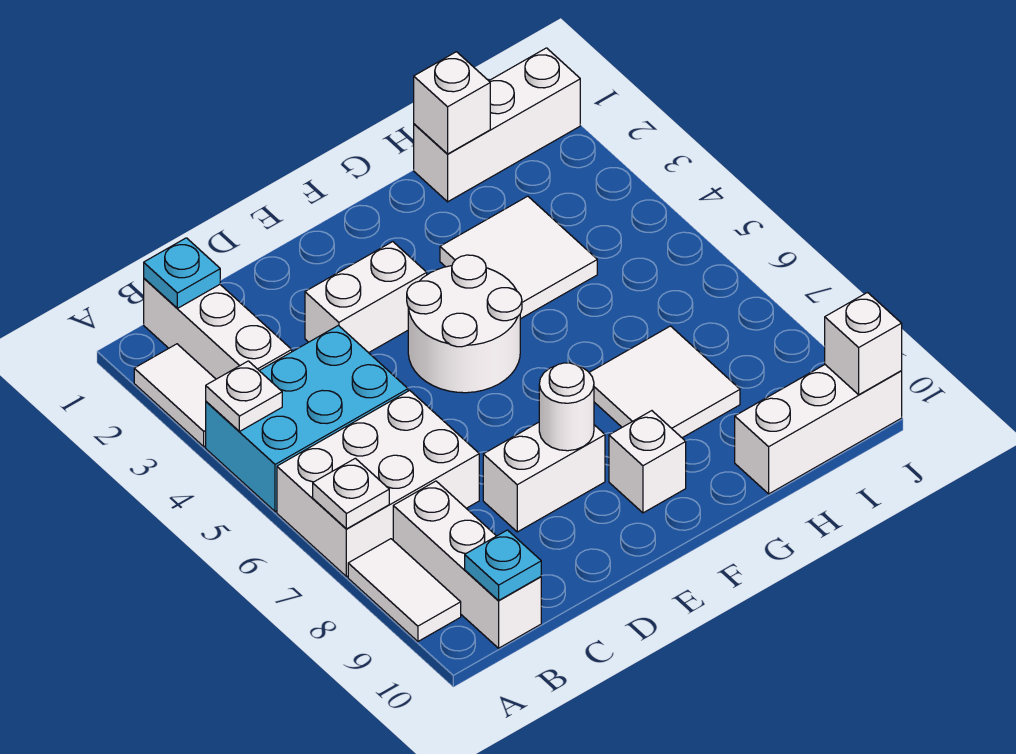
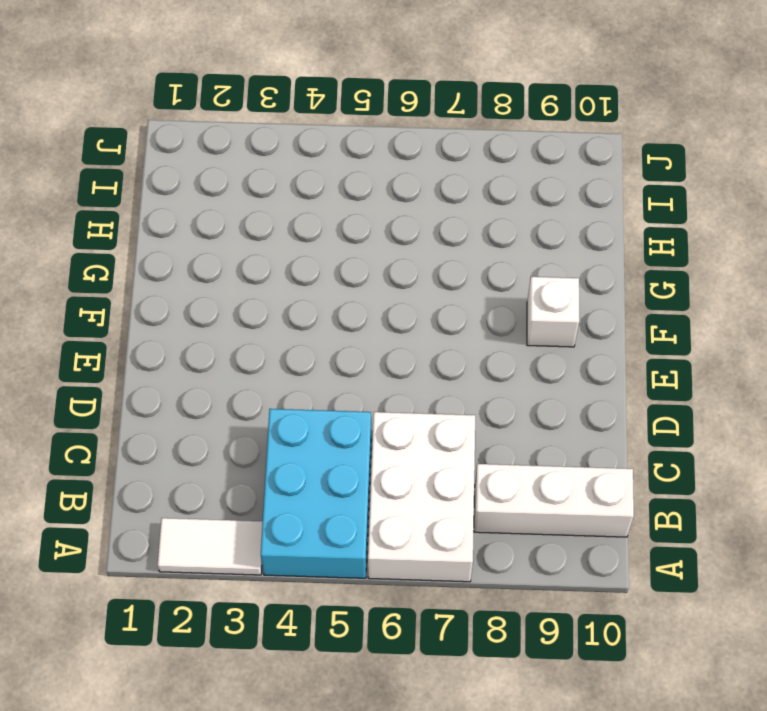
none -> white 1x2 tile [348,539,461,641]
none -> white 1x3 brick [144,279,292,379]
none -> white 1x2 brick [305,242,427,353]

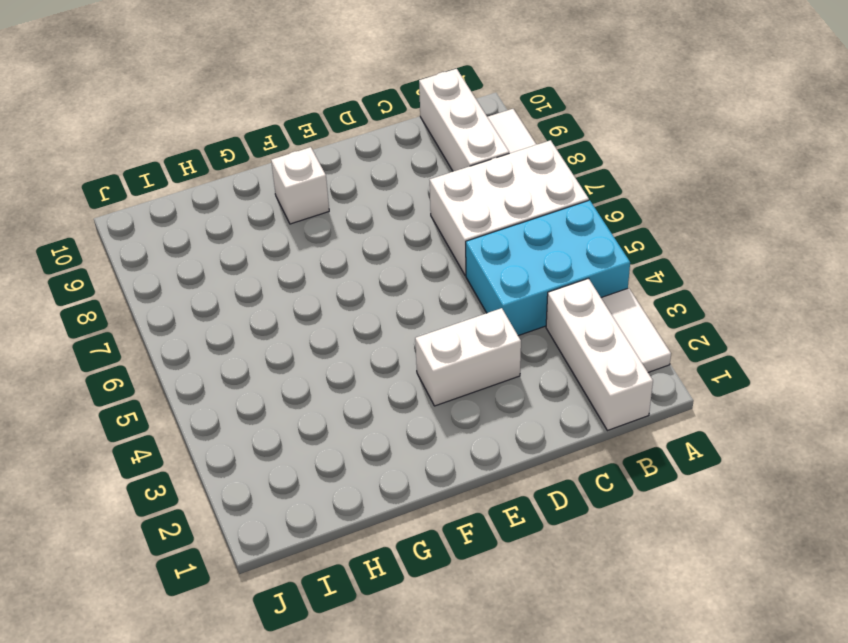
none -> white 1x2 brick [483,422,605,532]
none -> white 2x2 round brick [407,255,522,393]
none -> white 2x2 tile [440,196,597,319]

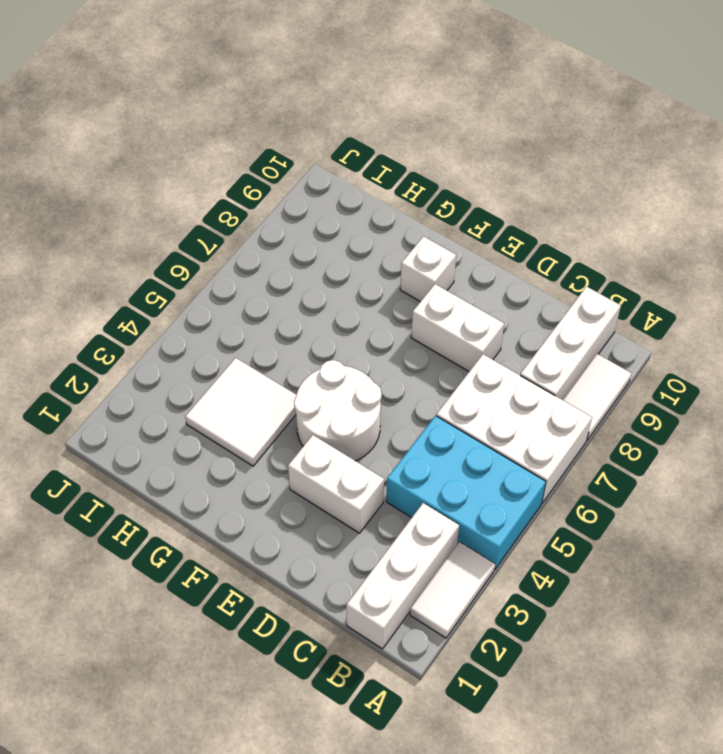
none -> white 2x2 tile [589,326,740,438]
none -> white 1x3 brick [414,48,580,202]
none -> white 1x3 brick [735,365,902,494]

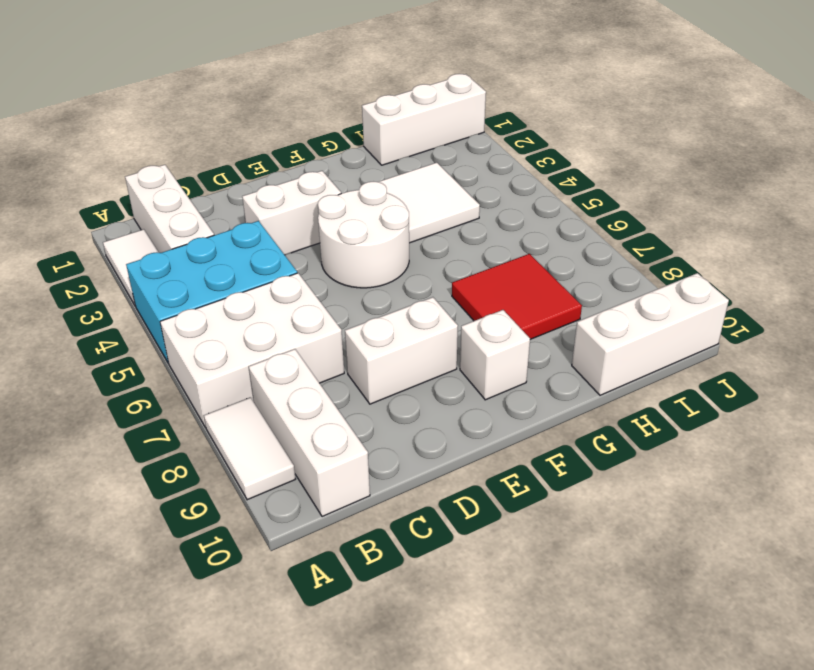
red 2x2 tile [452,254,582,339] -> white 2x2 tile [589,326,740,438]
none -> white 1x1 plate [206,361,282,431]
none -> white 1x1 plate [313,458,389,529]
none -> cyan 1x1 plate [144,238,220,308]

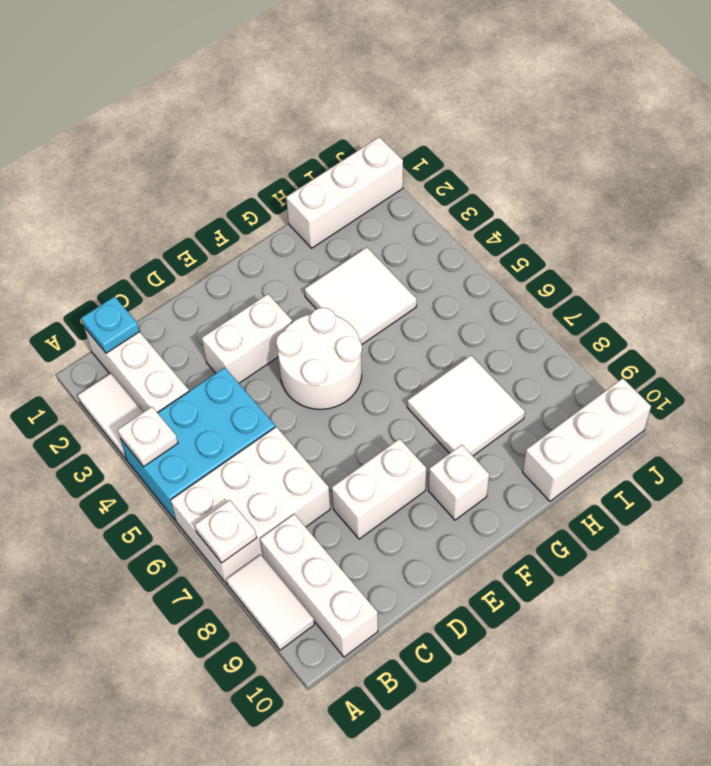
none -> cyan 1x1 plate [465,530,541,600]
none -> white 1x1 round brick [539,363,594,451]
none -> white 1x1 brick [414,52,490,154]

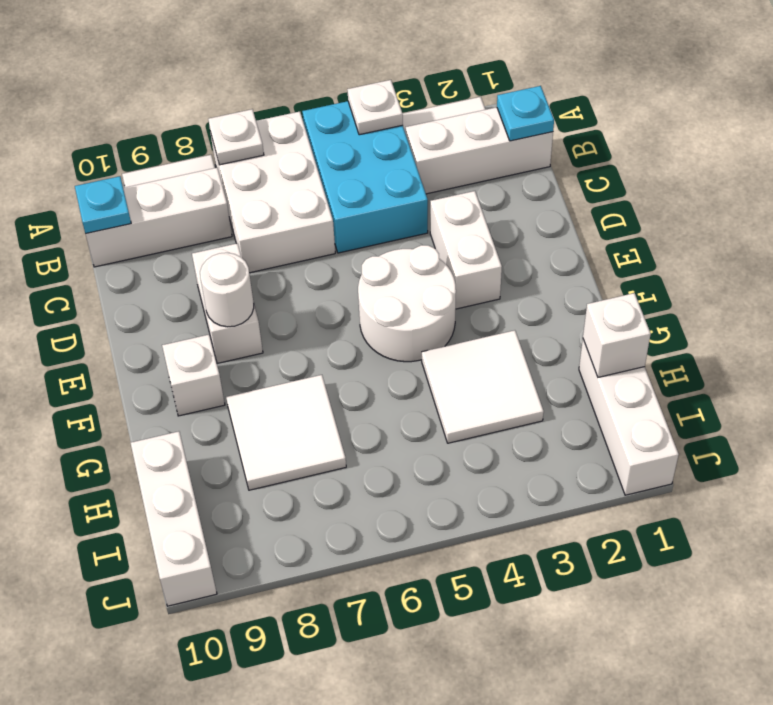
none -> white 1x1 brick [825,293,902,395]

